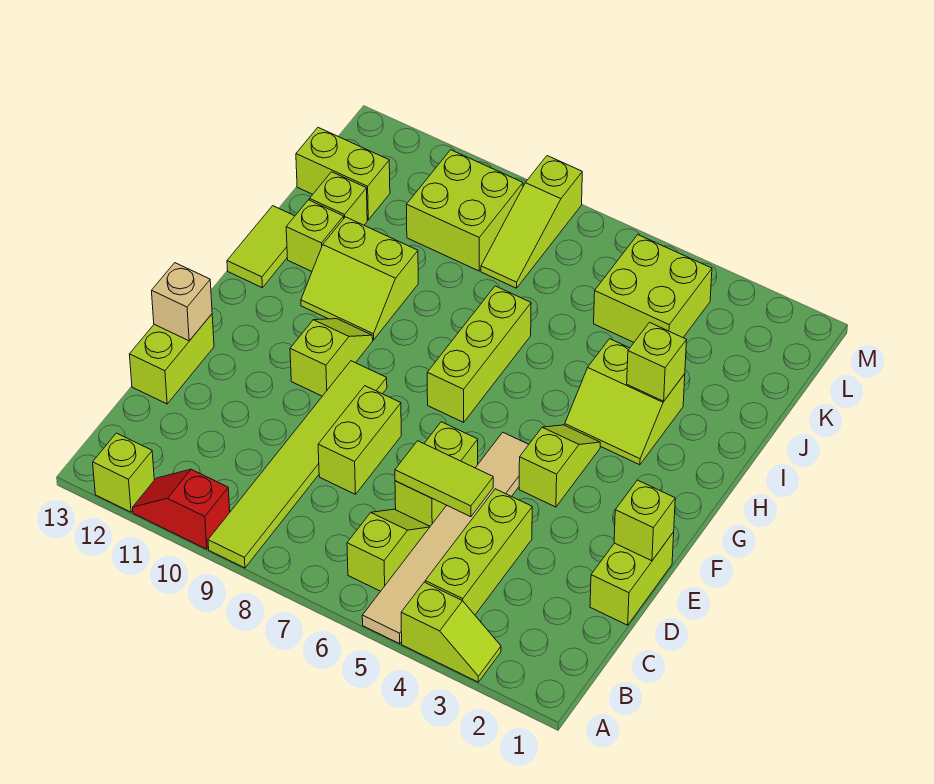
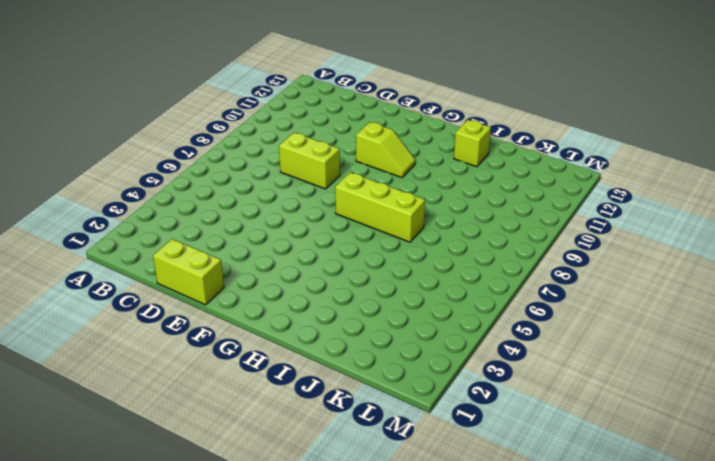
none -> lime 1x2 slope [401,582,501,682]
none -> tan 1x6 tile [362,432,529,644]
none -> lime 1x6 tile [208,361,387,568]

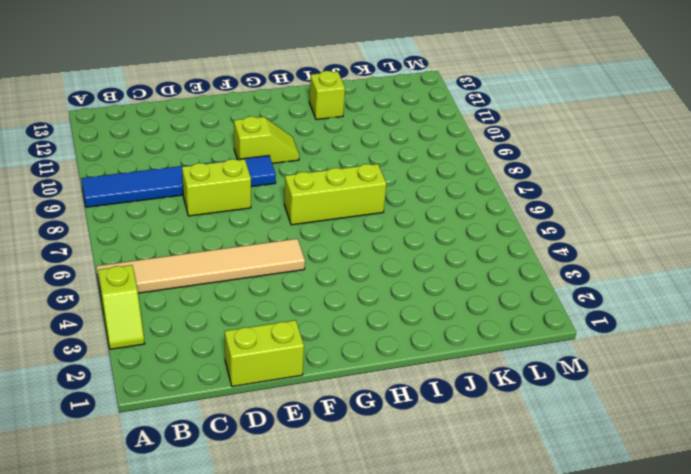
blue 1x6 tile [81,156,276,207] -> lime 1x6 tile [208,361,387,568]
none -> red 1x2 slope [133,469,230,549]
none -> lime 1x1 brick [93,433,154,512]
none -> lime 1x3 brick [425,489,532,615]

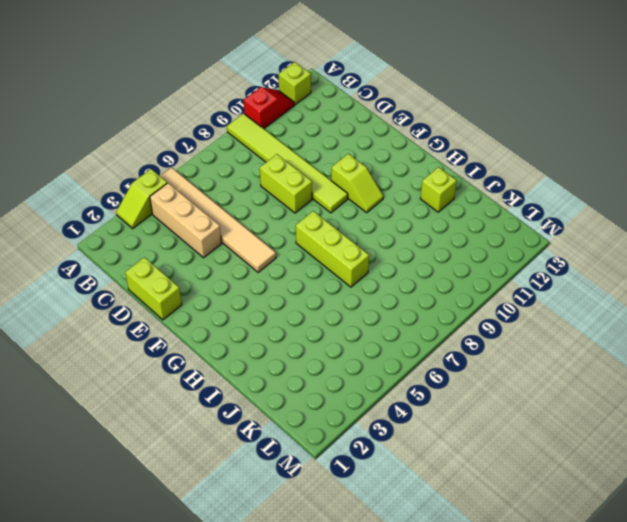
tan 1x3 brick [150,183,222,258] -> lime 1x3 brick [425,489,532,615]
none -> lime 1x2 slope [347,509,430,591]
none -> lime 1x2 brick [395,422,478,526]
none -> lime 1x2 brick [129,314,214,404]

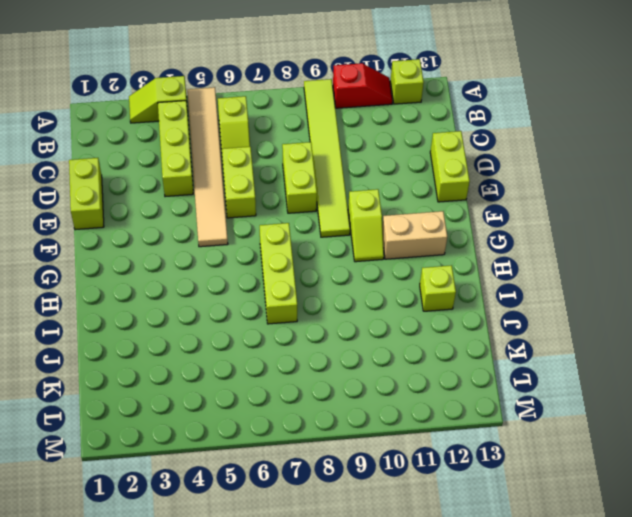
tan 1x2 brick [382,211,447,259] -> none
none -> lime 1x2 slope [519,425,600,507]
none -> lime 2x2 slope [565,339,685,465]
none -> lime 2x2 slope [301,217,418,340]

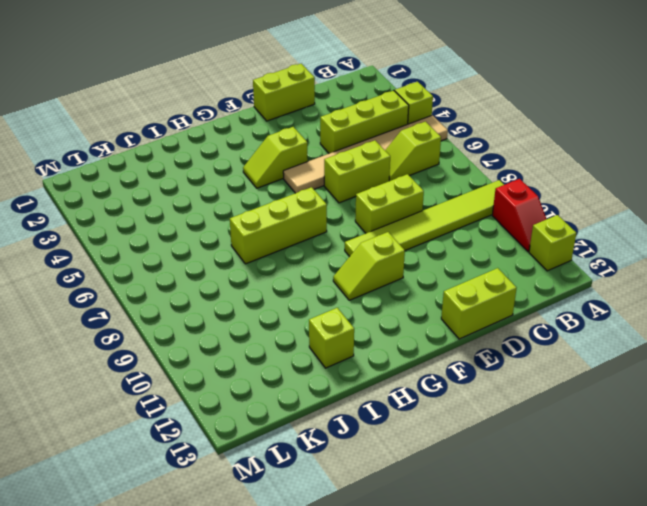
none -> lime 2x2 slope [565,339,685,465]
none -> lime 2x2 slope [301,217,418,340]
none -> lime 1x2 tile [227,206,295,288]

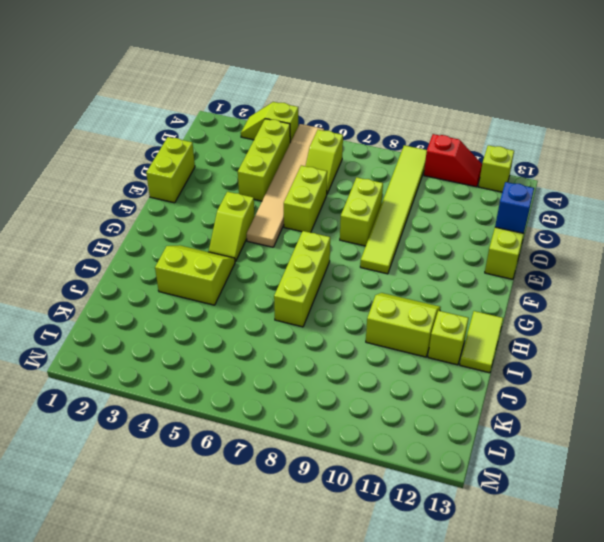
blue 1x1 brick [495,182,534,233] -> none
none -> lime 1x2 slope [290,319,373,396]
none -> lime 1x1 brick [310,172,367,225]
none -> lime 2x2 brick [594,235,712,342]

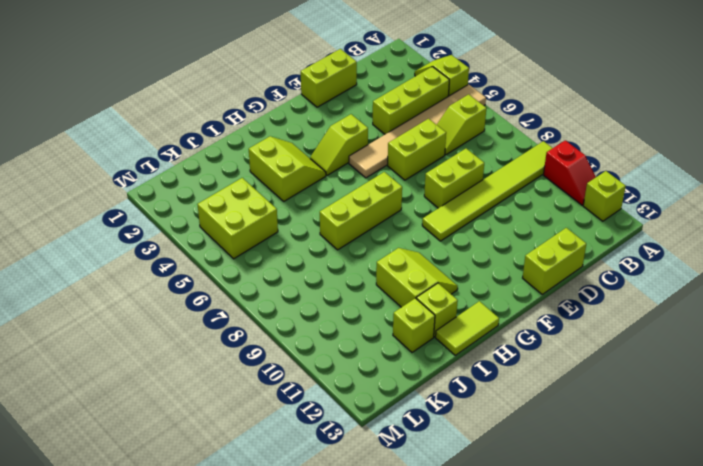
none -> lime 1x2 slope [290,319,373,396]
none -> lime 1x3 slope [481,156,582,288]
none -> lime 2x2 brick [406,150,523,271]

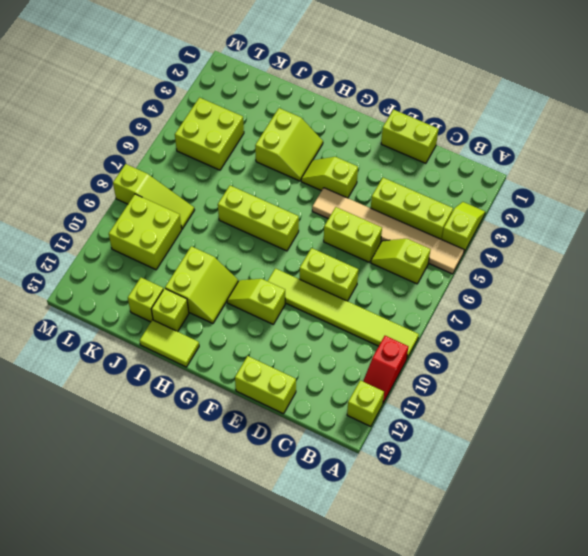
none -> lime 1x2 brick [296,128,390,220]
none -> lime 1x2 tile [395,441,493,517]
none -> lime 1x1 brick [614,480,675,561]

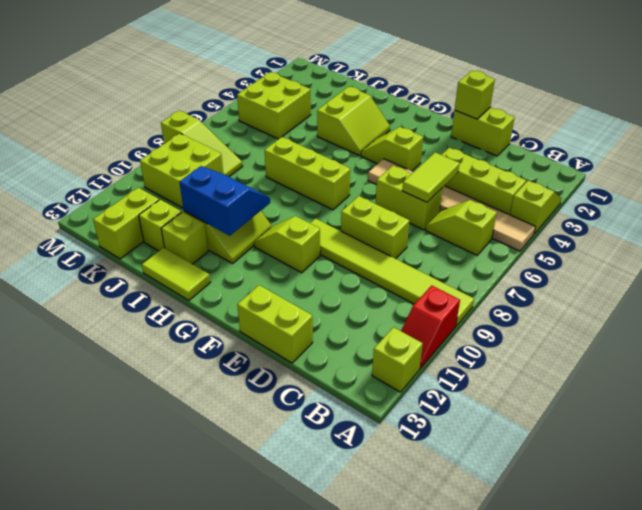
blue 2x2 slope [179,166,270,236] -> none
none -> tan 1x1 brick [152,263,212,341]
none -> lime 1x1 brick [627,322,686,401]

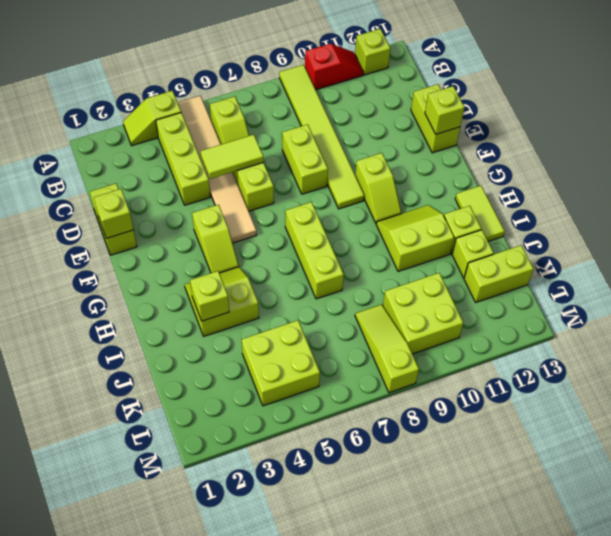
lime 1x1 brick [425,86,465,134] -> tan 1x1 brick [152,263,212,341]

